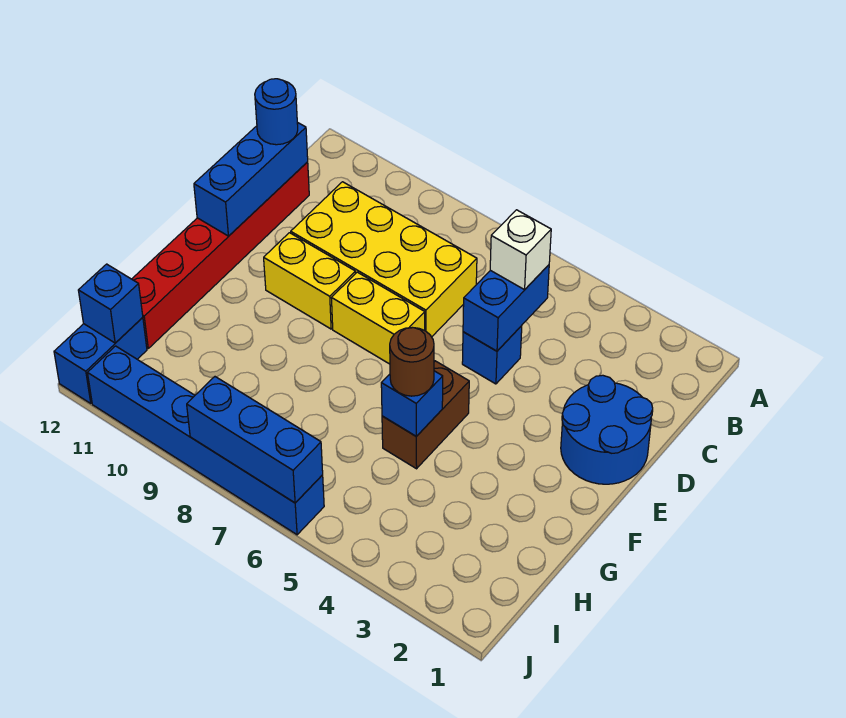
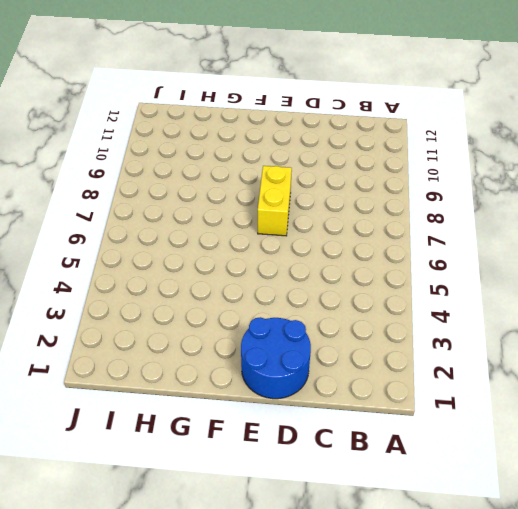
none -> yellow 2x4 brick [291,182,477,337]
none -> red 1x6 brick [132,162,309,348]
none -> blue 1x1 brick [462,326,522,384]

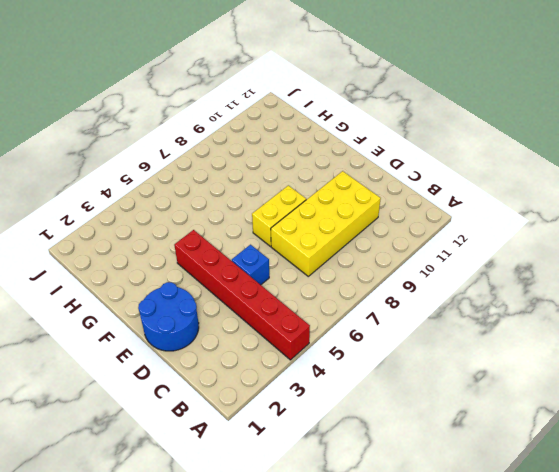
red 1x6 brick [174,230,310,360] -> red 1x6 brick moved to [132,162,309,348]
none -> yellow 1x2 brick [264,233,356,329]
none -> brown 1x2 brick [382,361,469,469]
none -> blue 1x2 brick [54,318,147,403]

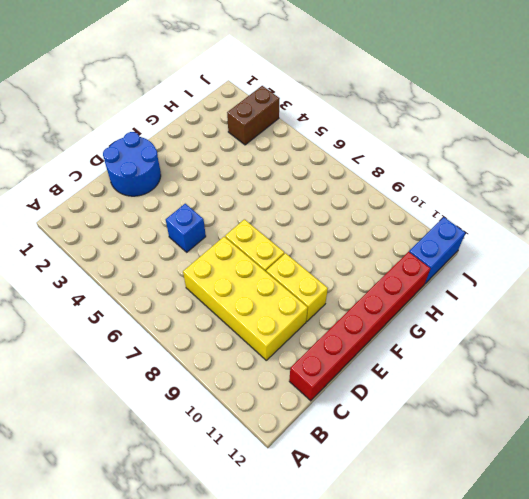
brown 1x2 brick [227,86,280,145] -> brown 1x2 brick moved to [382,361,469,469]
none -> blue 1x6 brick [88,346,324,535]
none -> blue 1x2 brick [463,265,549,351]
none -> blue 1x3 brick [194,122,308,236]

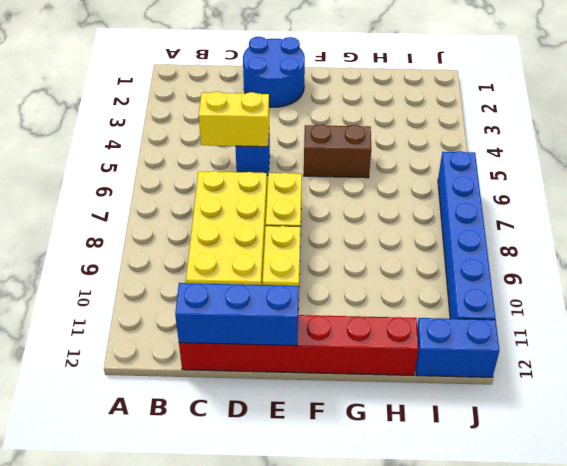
yellow 1x2 brick [199,92,269,147] -> blue 1x2 brick [463,265,549,351]
none -> blue 1x1 brick [381,371,443,436]
none -> blue 1x1 brick [78,264,143,343]
none -> blue 1x3 brick [187,377,323,503]

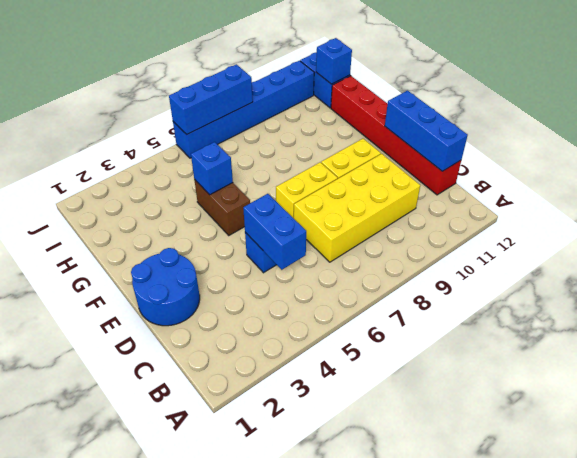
none -> white 1x1 brick [490,210,551,290]
none -> blue 1x1 round brick [255,79,298,145]
none -> brown 1x1 round brick [390,328,434,396]

